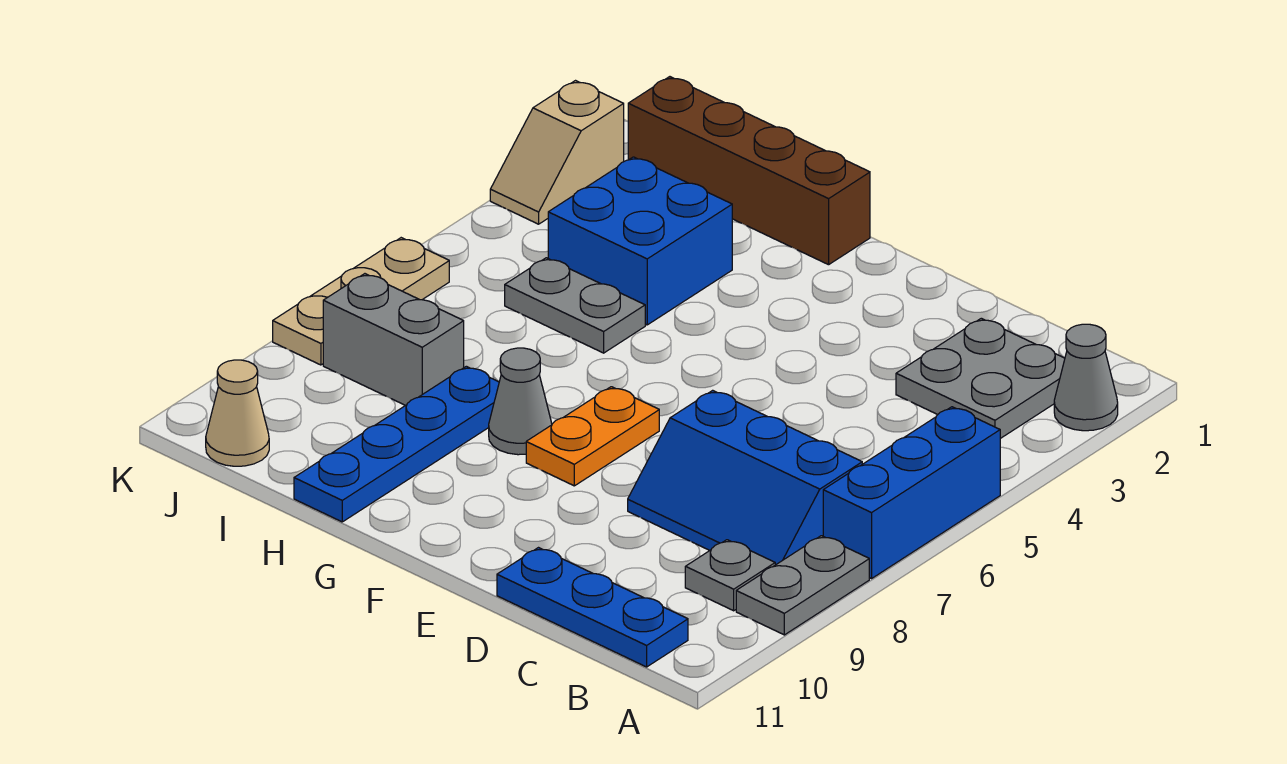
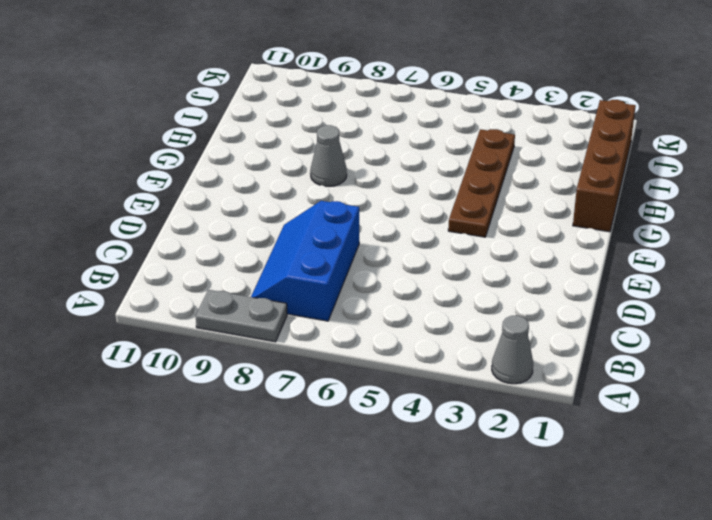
brown 1x4 plate [448,129,515,237] -> blue 2x2 brick [548,157,732,325]
none -> blue 1x3 brick [823,407,1000,579]
none -> grey 2x2 plate [896,318,1065,439]
none -> grey 1x1 plate [685,540,775,611]

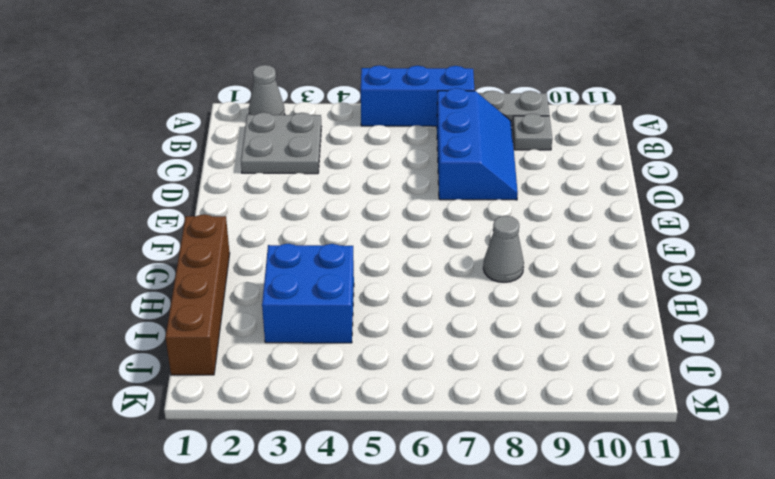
none -> blue 1x3 plate [497,548,688,667]
none -> orange 1x2 plate [526,387,659,486]
none -> grey 1x2 plate [505,258,645,353]

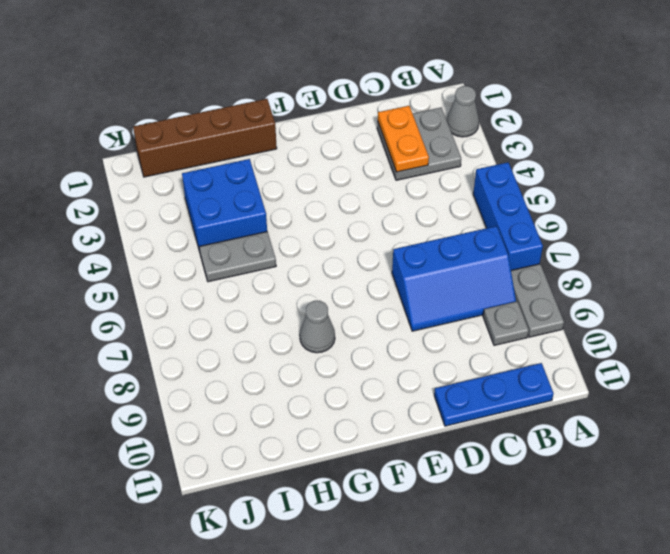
orange 1x2 plate [378,106,429,172] -> orange 1x2 plate moved to [526,387,659,486]
none -> blue 1x4 plate [294,366,499,522]
none -> grey 1x2 brick [323,274,464,405]
none -> tan 1x1 cone [206,360,269,466]

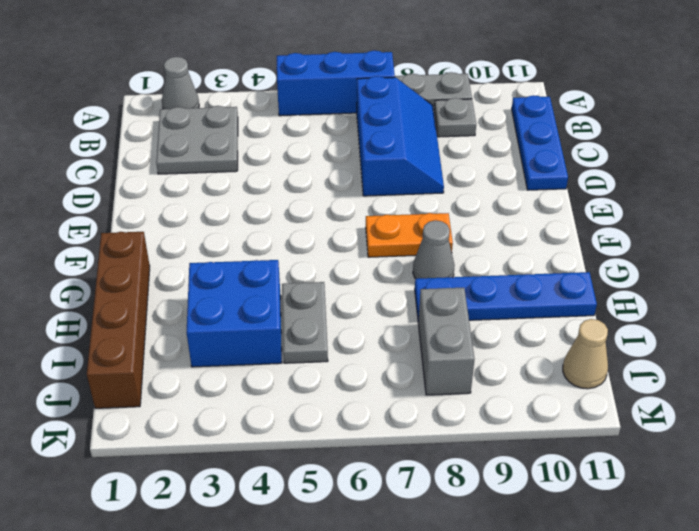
none -> tan 1x2 slope [490,81,624,224]
none -> tan 1x3 plate [273,238,449,365]

